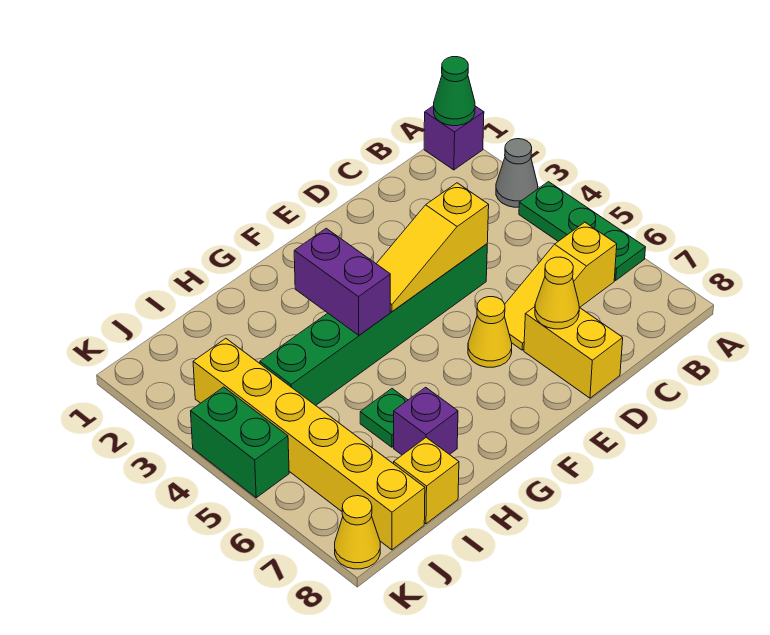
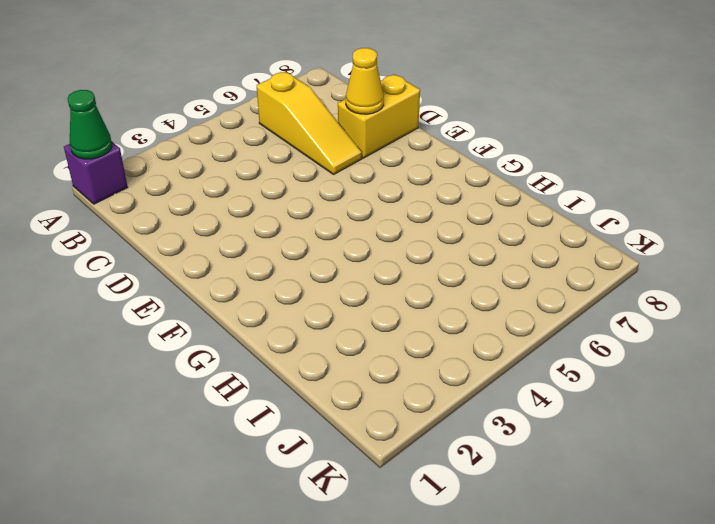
none -> grey 1x1 cone [496,139,538,207]
none -> green 1x3 plate [519,182,645,280]
none -> green 1x6 brick [260,244,487,405]

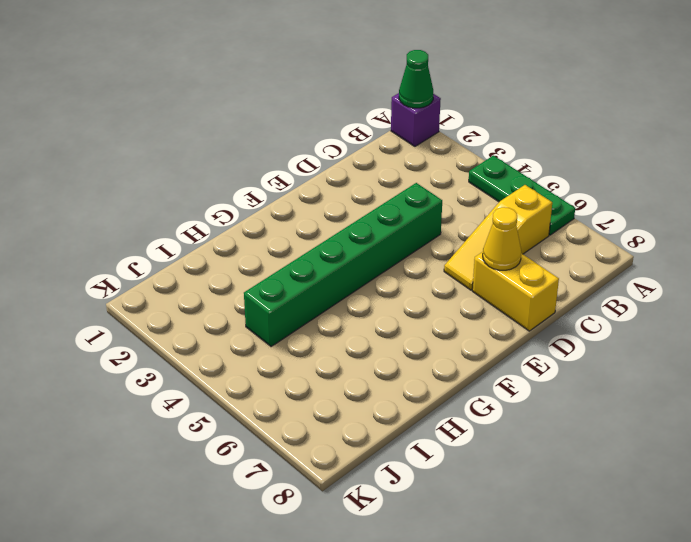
none -> grey 1x1 cone [496,139,538,207]
none -> yellow 1x1 cone [468,297,512,367]
none -> green 1x1 plate [360,389,408,447]

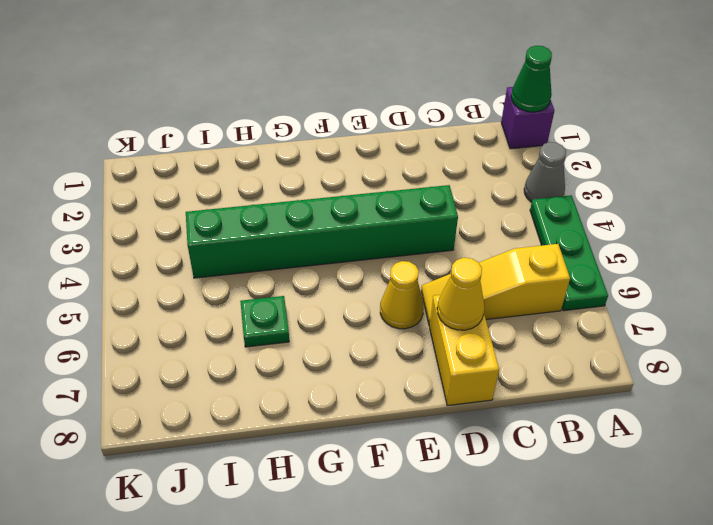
none -> purple 1x1 brick [394,387,458,455]
none -> yellow 1x1 brick [394,438,459,524]
none -> yellow 1x6 brick [193,339,425,550]

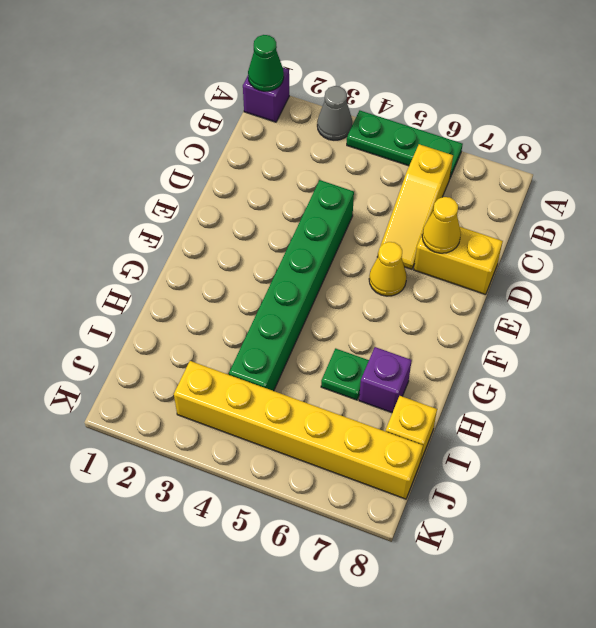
none -> green 1x2 brick [191,387,289,498]
none -> yellow 1x1 cone [335,496,380,569]
none -> yellow 1x3 slope [376,183,489,311]

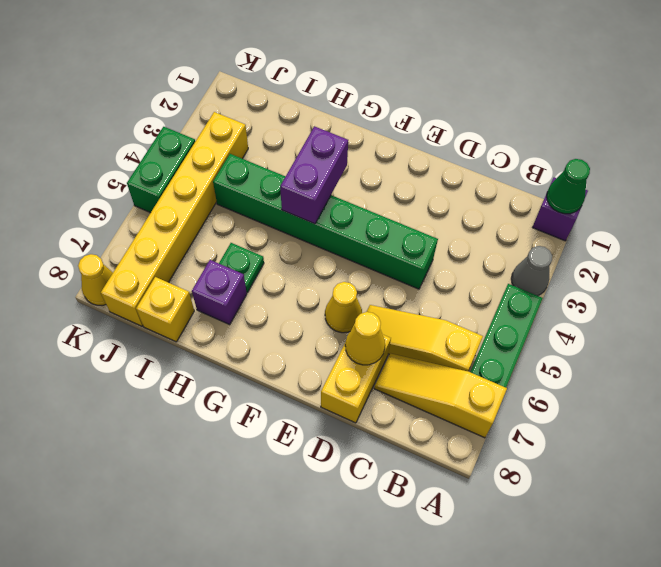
yellow 1x3 slope [374,353,507,438] -> yellow 1x3 slope moved to [376,183,489,311]

